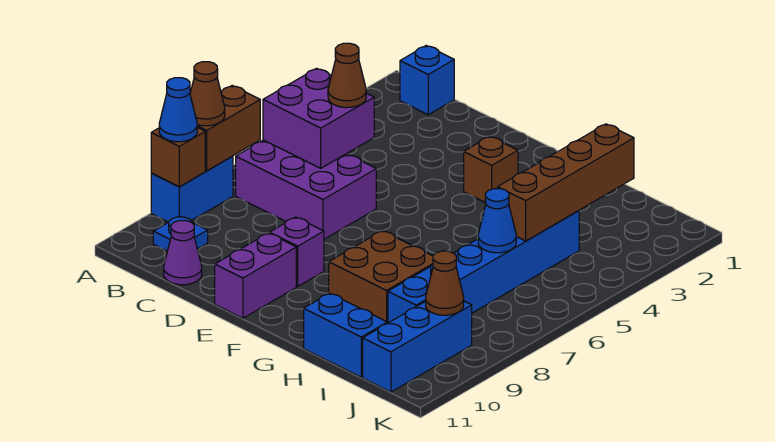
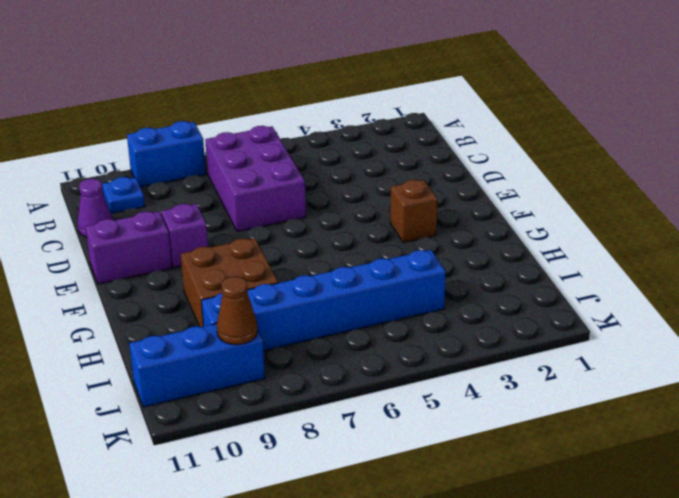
none -> blue 1x1 brick [400,46,454,115]
none -> blue 1x2 brick [304,293,387,377]
none -> brown 1x2 brick [197,86,260,171]

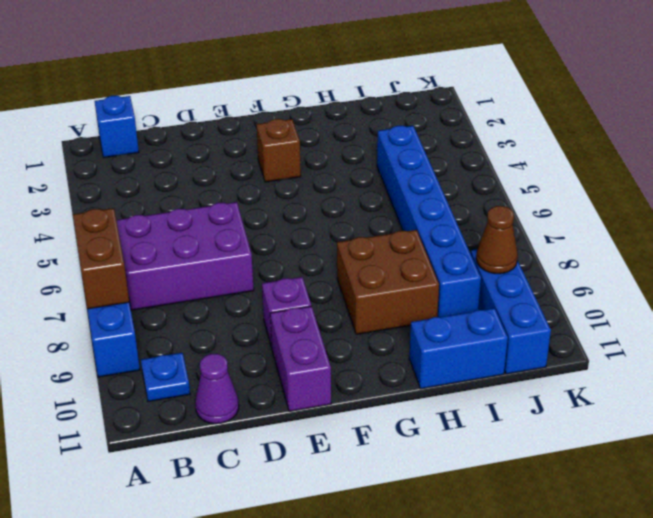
none -> brown 1x1 brick [151,127,205,187]
none -> purple 2x2 brick [263,68,374,168]
none -> brown 1x4 brick [498,124,634,241]

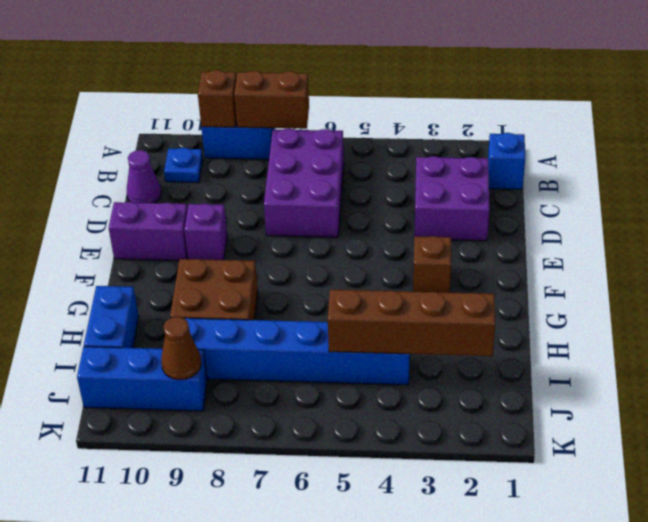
purple 2x2 brick [414,156,490,241] -> purple 2x2 brick moved to [263,68,374,168]
none -> blue 1x1 cone [478,189,516,253]
none -> brown 1x1 cone [190,62,225,126]
none -> blue 1x1 cone [159,78,197,142]

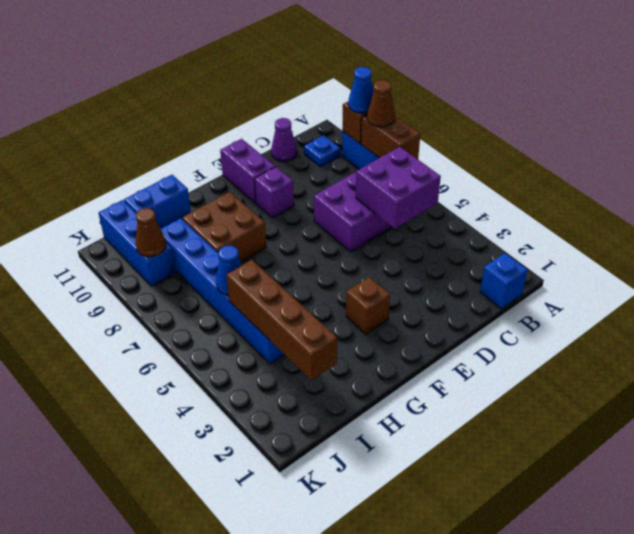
none -> brown 1x1 cone [328,43,366,108]

